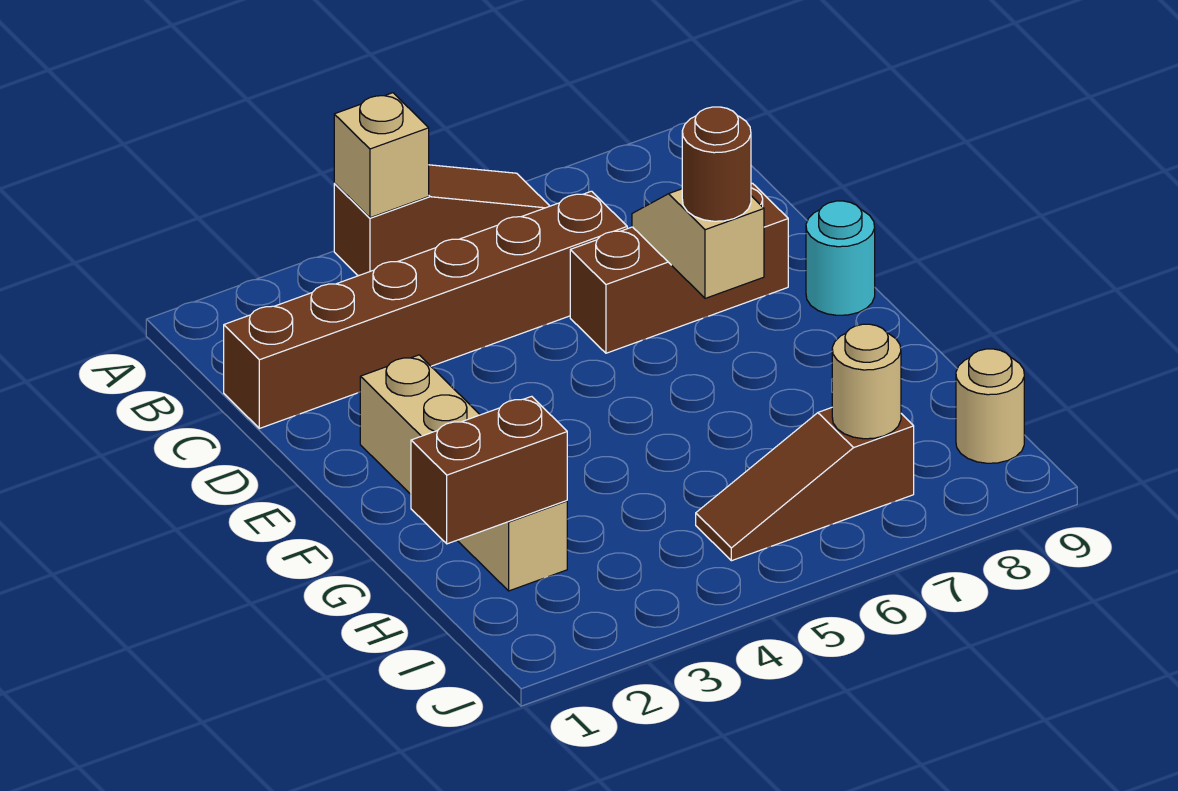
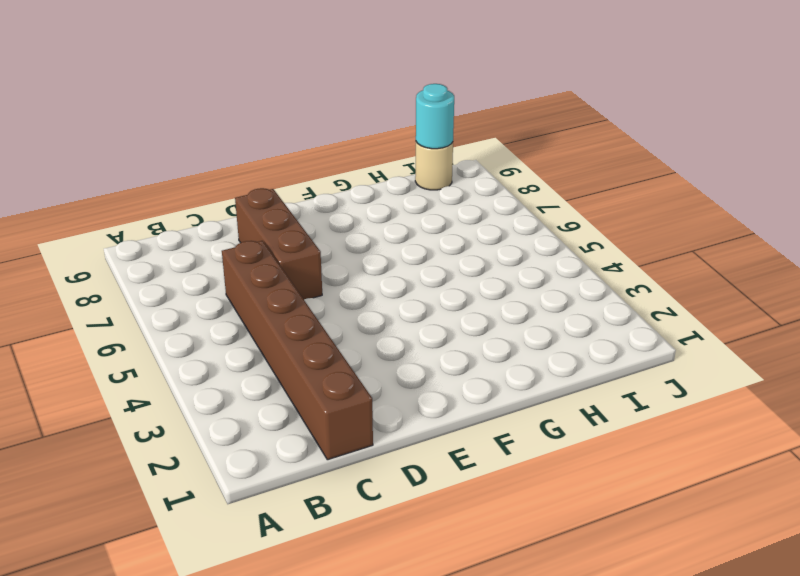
cyan 1x1 round brick [416,84,454,149] -> cyan 1x1 round brick moved to [806,201,875,315]
none -> brown 1x3 slope [334,165,549,276]
none -> tan 1x4 brick [360,355,567,591]
none -> brown 1x3 slope [696,408,914,561]

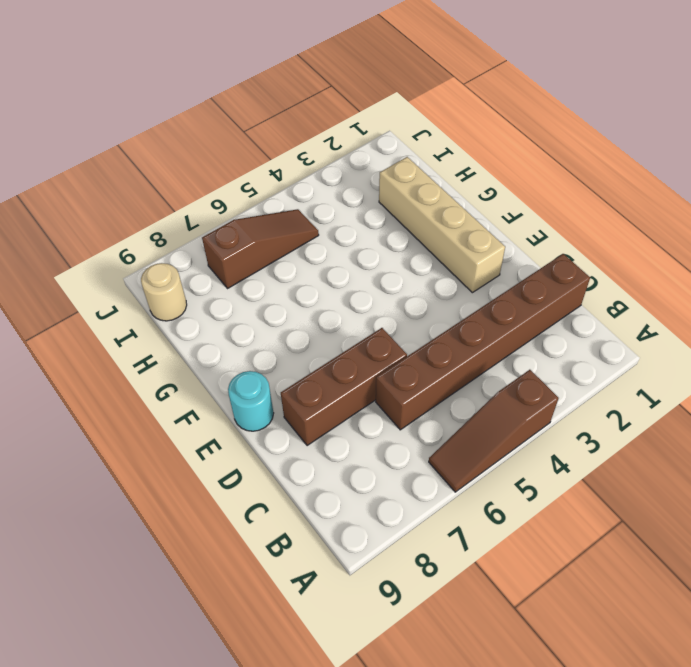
none -> tan 1x1 brick [334,93,429,218]
none -> tan 1x2 slope [632,189,764,298]
none -> brown 1x2 brick [411,396,567,544]

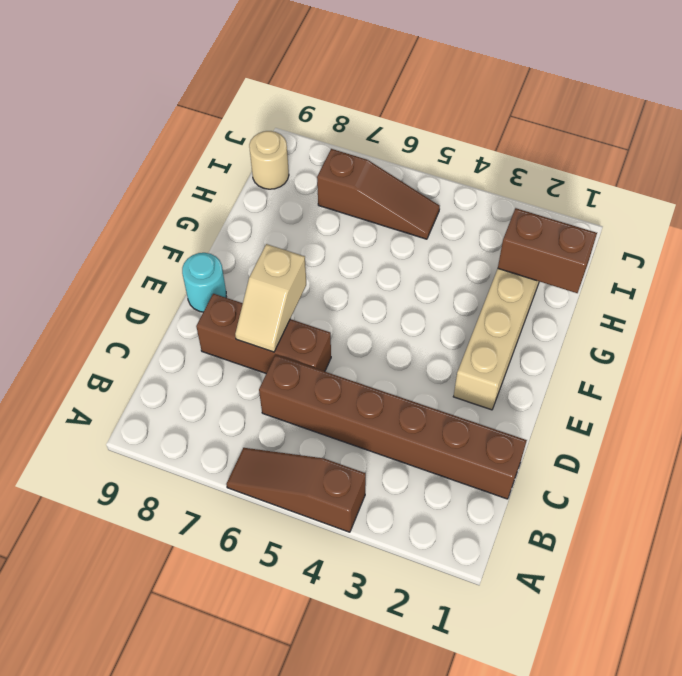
none -> tan 1x1 brick [334,93,429,218]
none -> tan 1x1 round brick [832,324,901,439]
none -> brown 1x1 round brick [682,107,751,221]

